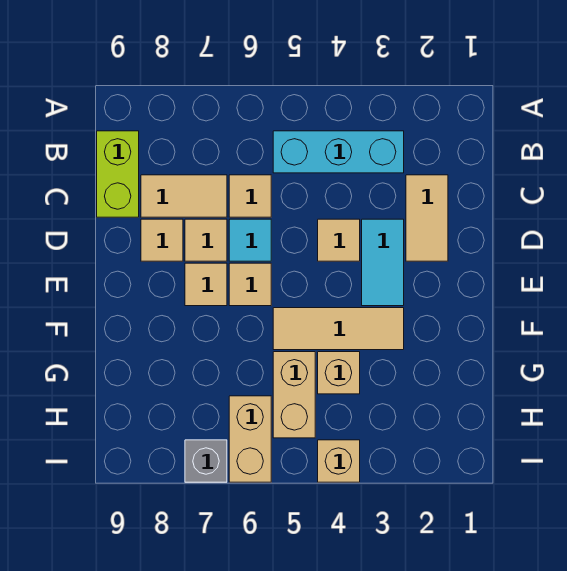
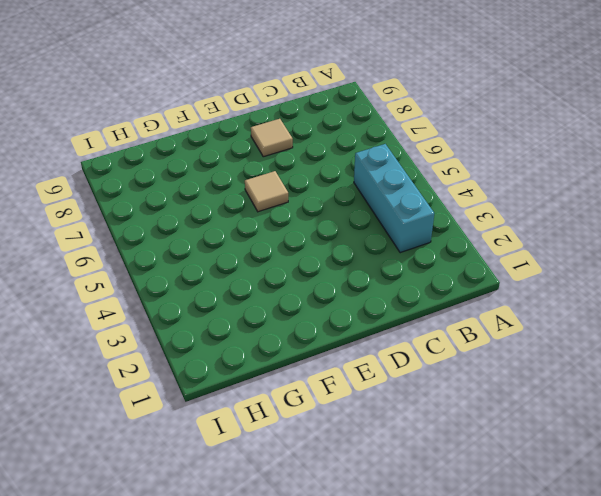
none -> lime 1x2 brick [97,131,139,217]
none -> tan 1x2 tile [406,175,448,261]
none -> tan 1x1 tile [229,175,271,217]

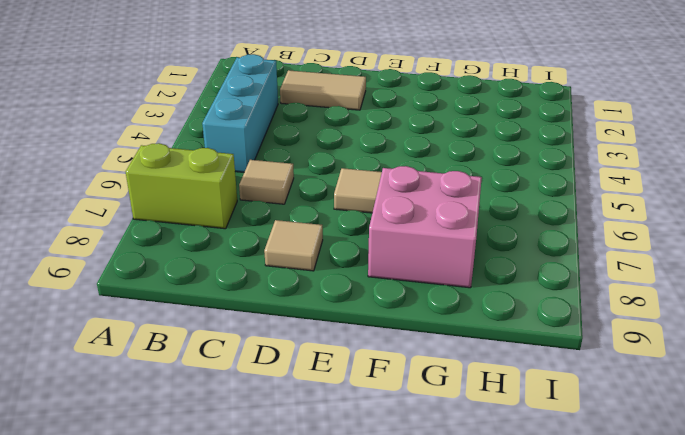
lime 1x2 brick [126,143,237,229] -> lime 1x2 brick moved to [97,131,139,217]
pink 2x2 brick [368,166,482,288] -> none
none -> tan 1x2 tile [141,175,227,217]
none -> cyan 1x2 tile [362,219,404,306]
none -> tan 1x1 tile [318,219,360,261]

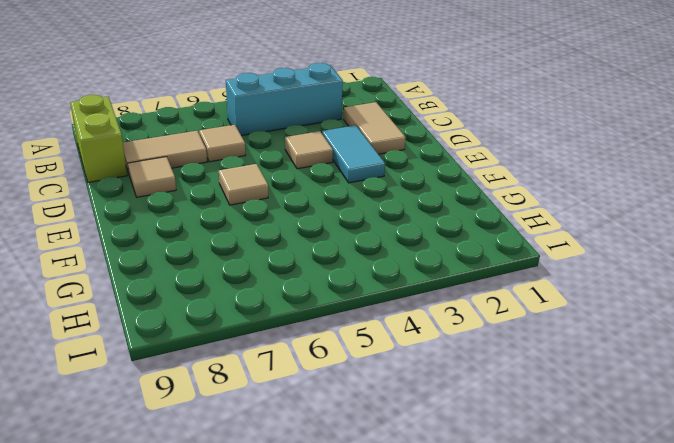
none -> cyan 1x1 tile [229,219,271,261]
none -> tan 1x1 tile [185,219,227,261]
none -> tan 1x1 tile [185,263,227,306]

